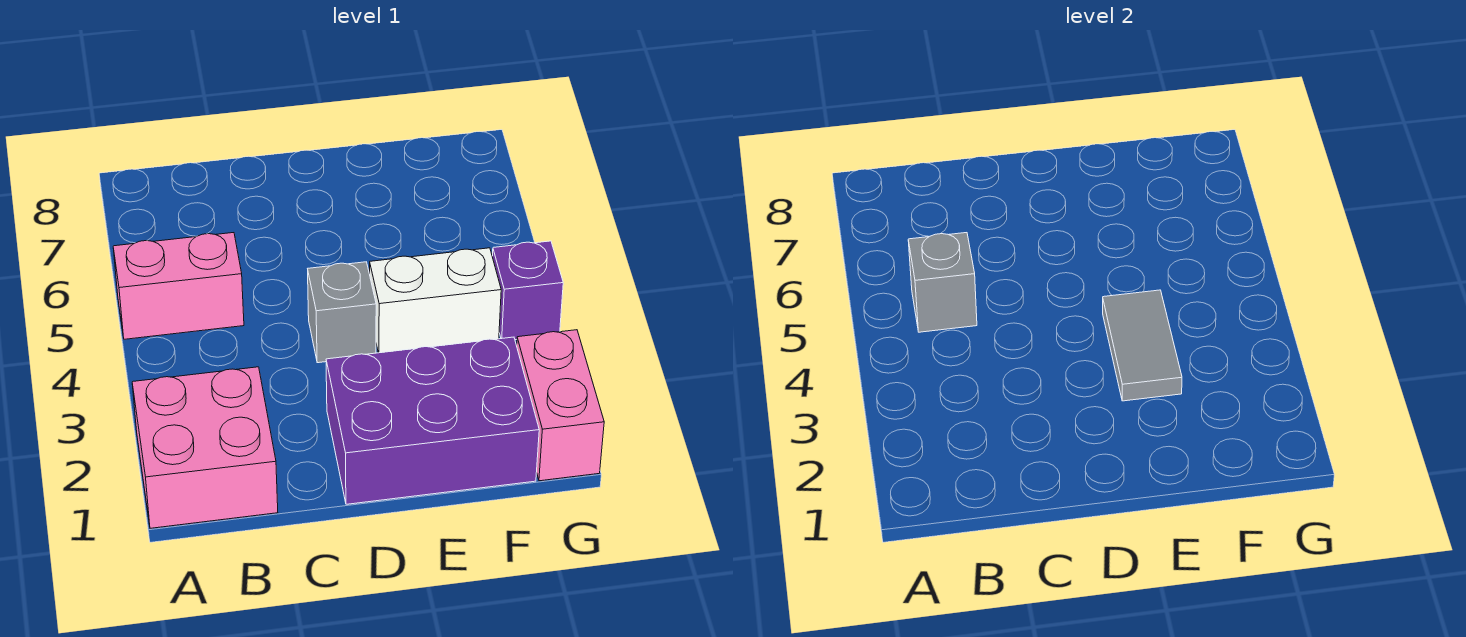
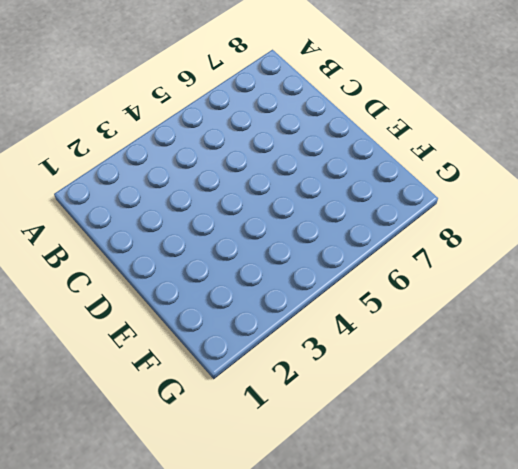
none -> pink 2x2 brick [132,367,278,528]
none -> pink 1x2 brick [113,233,244,339]

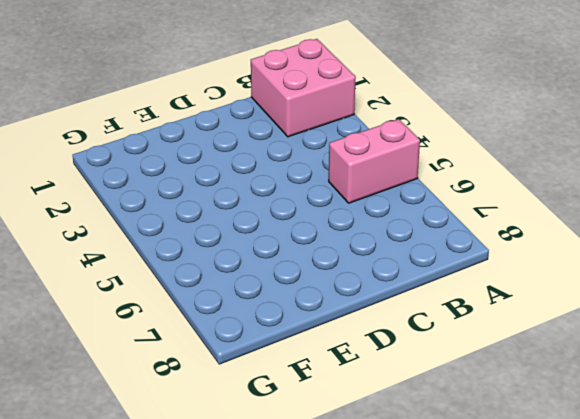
none -> purple 2x3 brick [326,337,539,504]
none -> grey 1x1 brick [308,262,376,363]

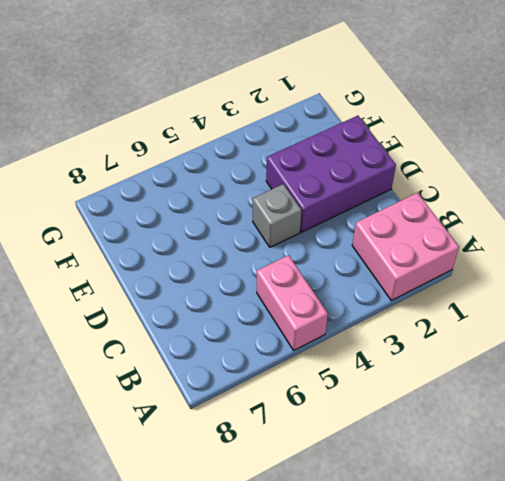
purple 2x3 brick [266,116,396,232] -> purple 2x3 brick turned to [326,337,539,504]
none -> white 1x2 brick [370,248,501,353]
none -> pink 1x2 brick [517,330,604,481]

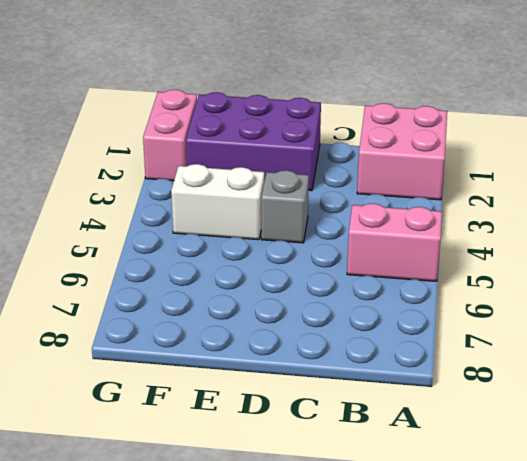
none -> purple 1x1 brick [492,241,563,340]
none -> grey 1x1 brick [908,233,977,332]

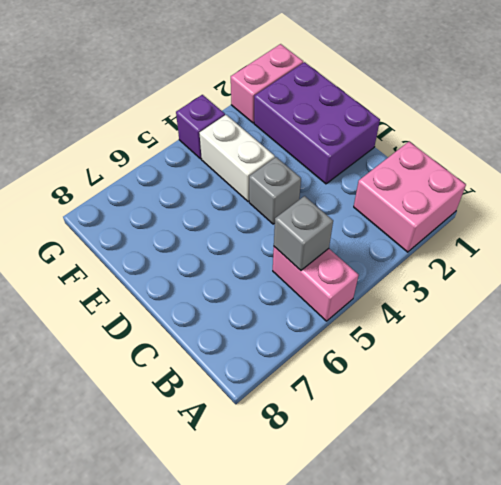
none -> grey 1x2 tile [1103,290,1182,401]

